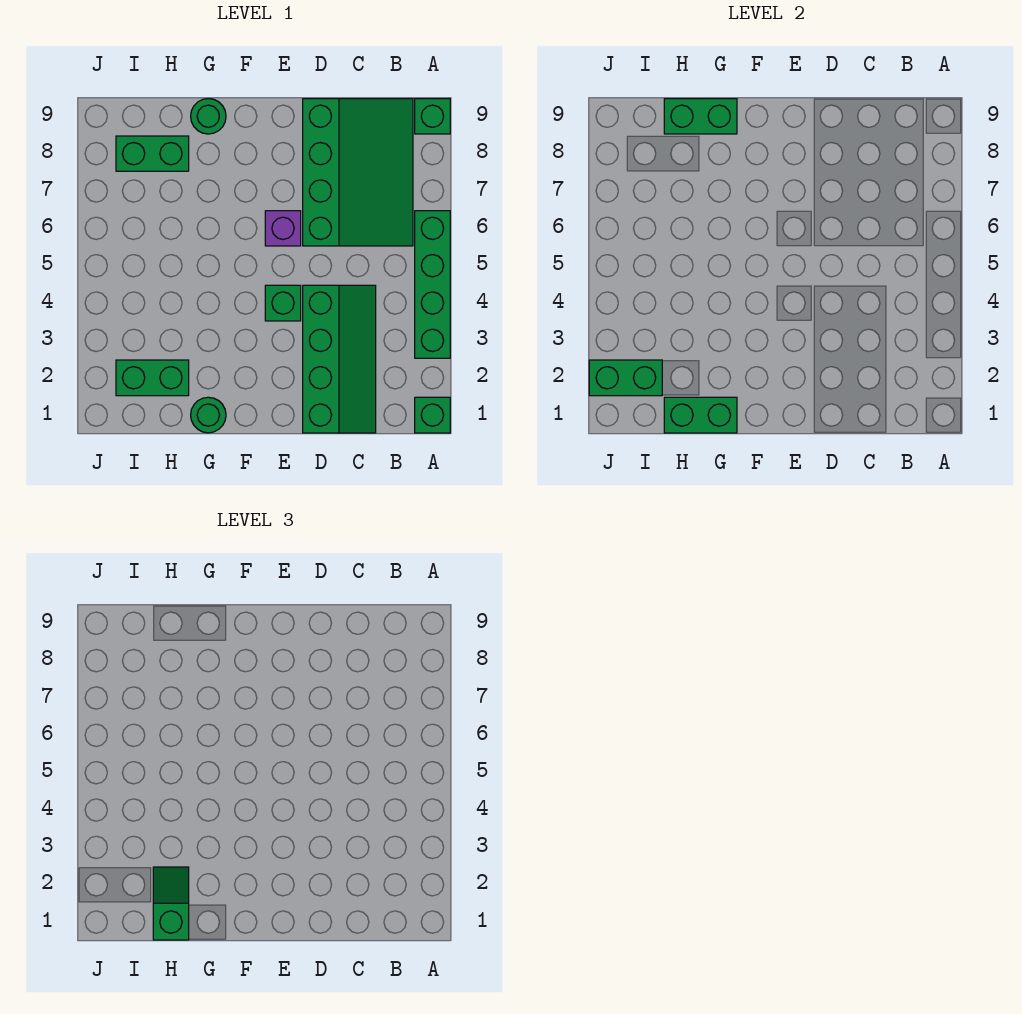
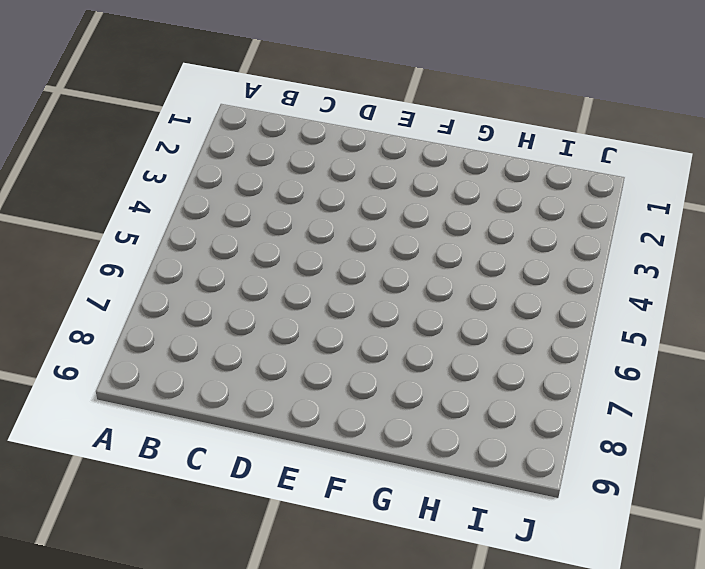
none -> green 1x1 brick [415,397,450,433]
none -> green 1x4 brick [415,211,450,358]
none -> green 1x1 brick [415,99,450,134]

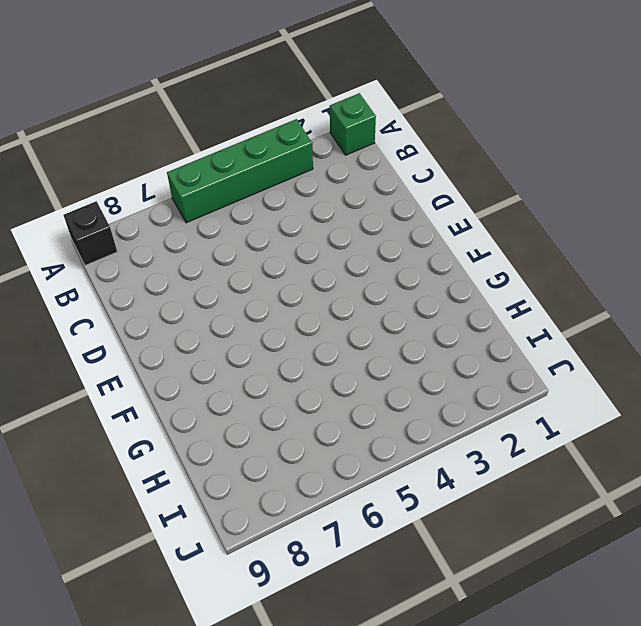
black 1x1 brick [63,201,117,266] -> green 1x1 brick [415,99,450,134]
none -> green 3x4 slope [303,99,413,246]
none -> green 2x4 slope [303,285,376,433]
none -> green 1x1 brick [265,285,301,321]

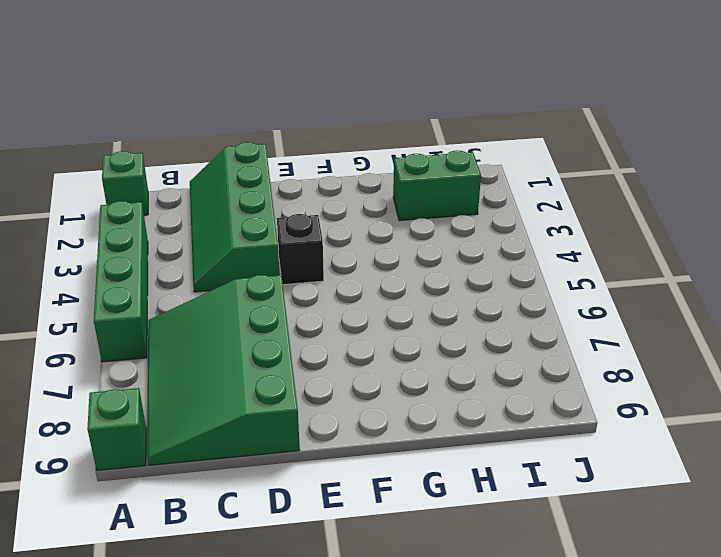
black 1x1 brick [277,214,324,285] -> green 1x1 brick [265,285,301,321]
none -> purple 1x1 brick [265,211,301,246]
none -> green 1x1 round brick [191,397,226,433]
none -> green 1x1 round brick [191,99,226,134]

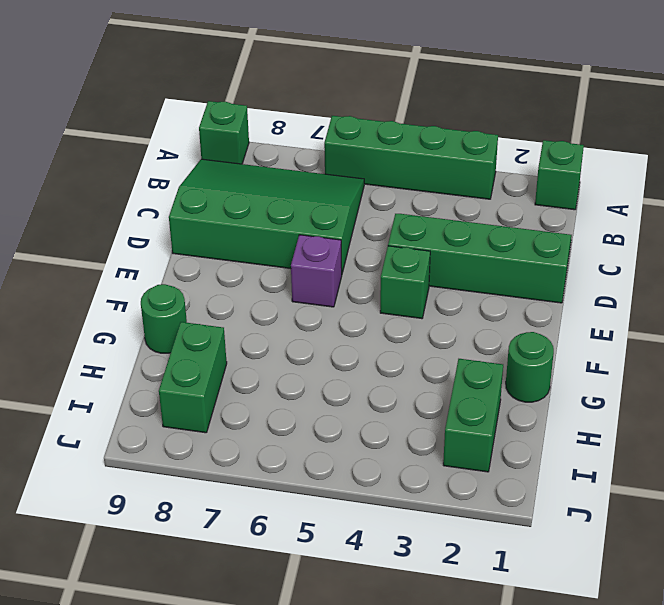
none -> green 1x2 brick [664,397,737,433]
none -> green 1x2 brick [664,99,737,134]
none -> green 1x2 brick [589,360,662,396]

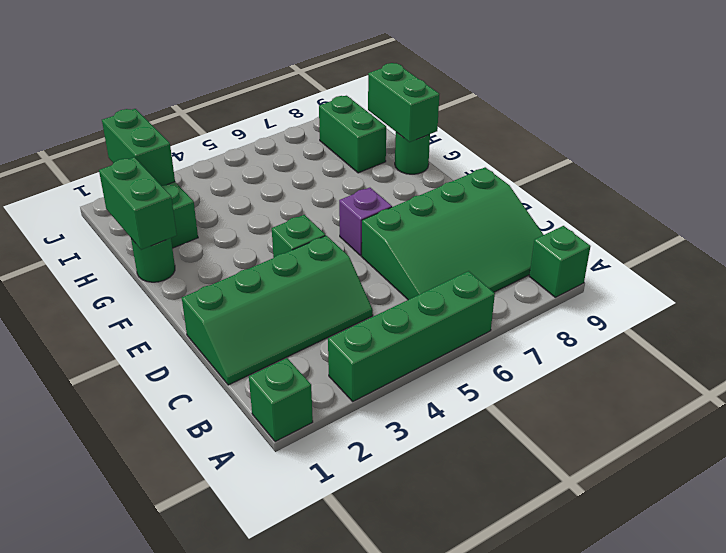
none -> green 1x2 slope [153,867,189,940]

